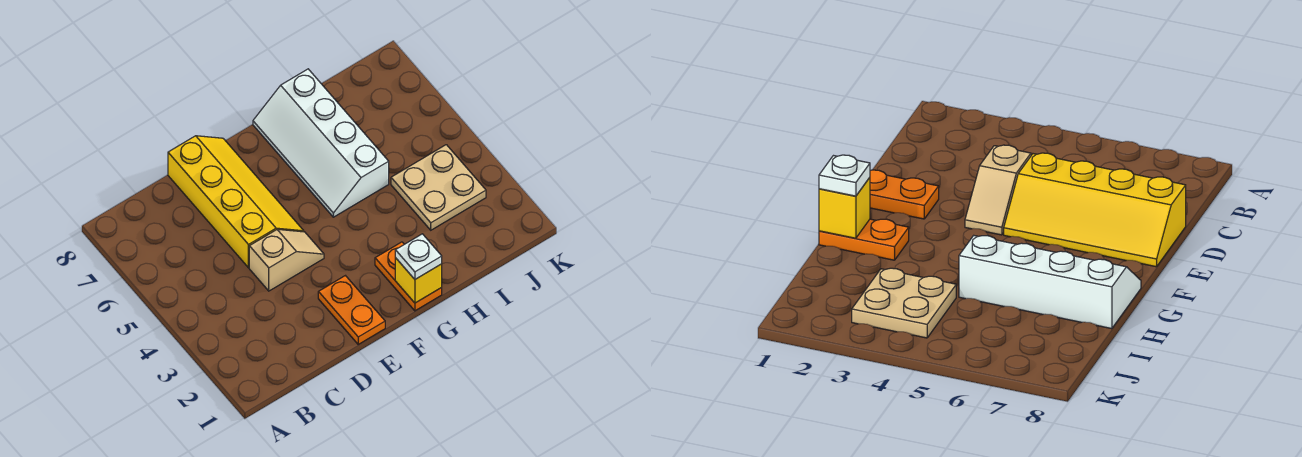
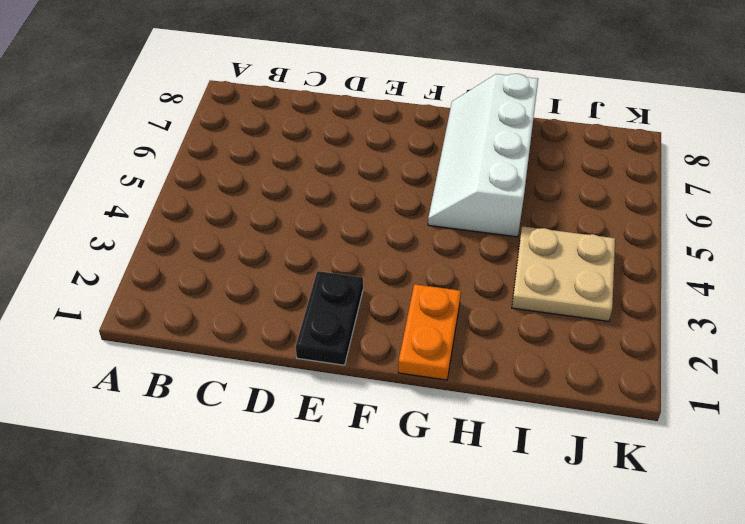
black 1x2 plate [296,271,363,365] -> orange 1x2 plate [318,276,385,344]
none -> tan 1x2 slope [249,229,324,291]
none -> yellow 2x4 slope [168,136,304,268]

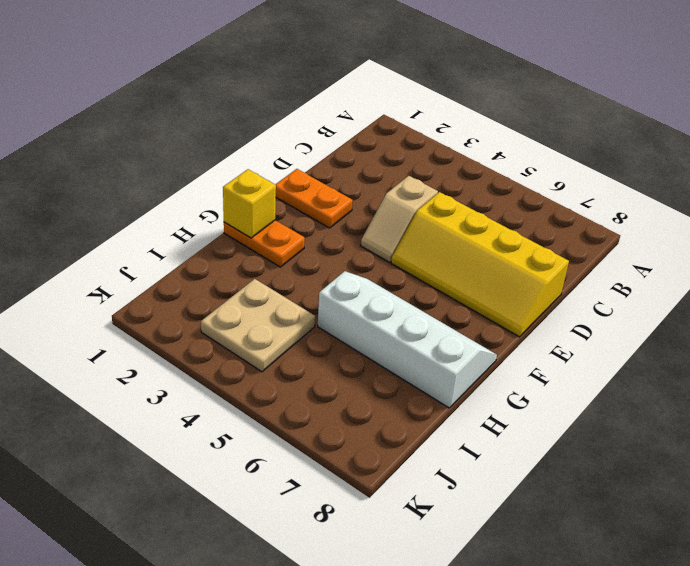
none -> white 1x1 plate [395,234,442,279]

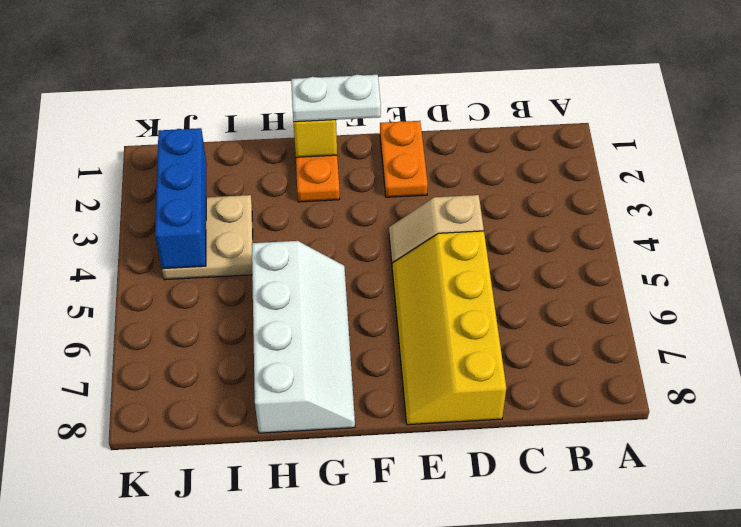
white 1x2 plate [291,75,381,122] -> white 1x1 plate [395,234,442,279]
blue 1x3 brick [155,128,207,269] -> none

